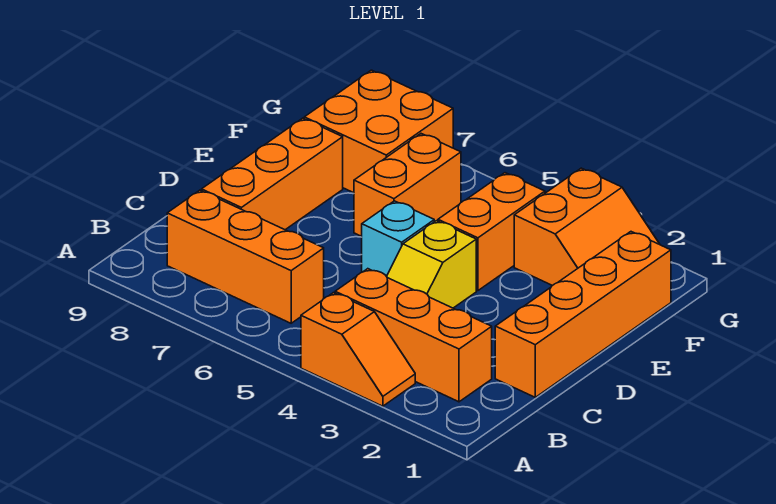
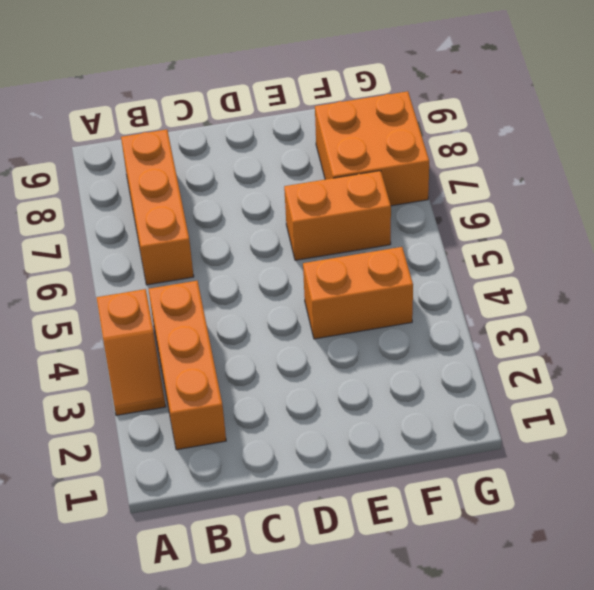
none -> orange 1x4 brick [495,232,671,397]
none -> yellow 1x2 slope [387,221,476,308]

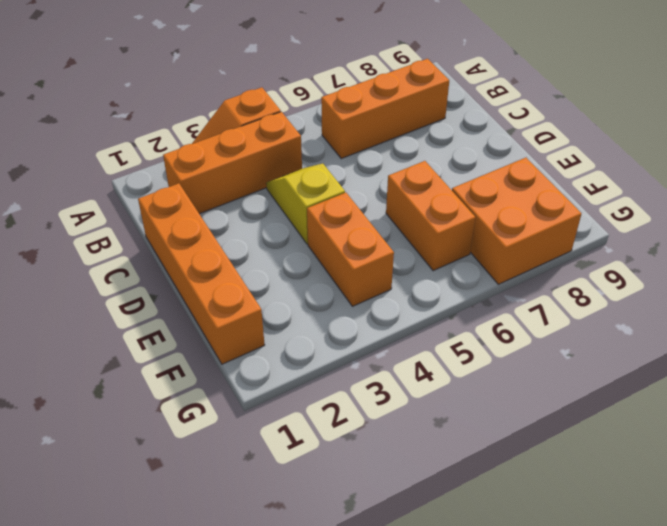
none -> orange 1x3 brick [202,118,343,230]
none -> cyan 1x1 brick [362,201,434,276]

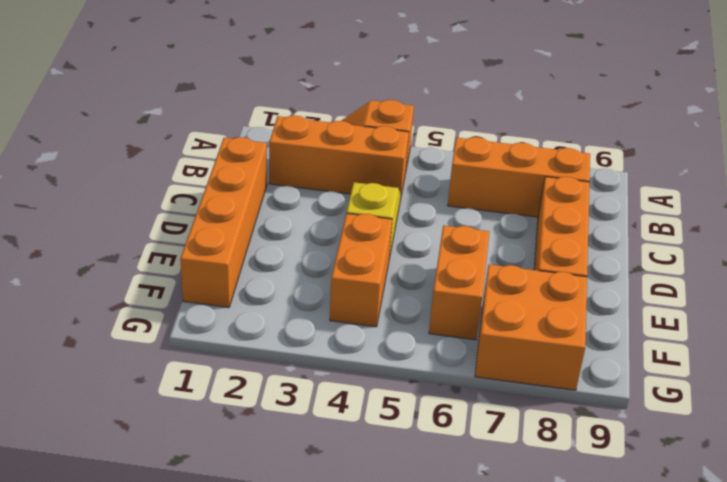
none -> cyan 1x1 brick [362,201,434,276]
none -> orange 2x2 slope [514,168,660,286]

